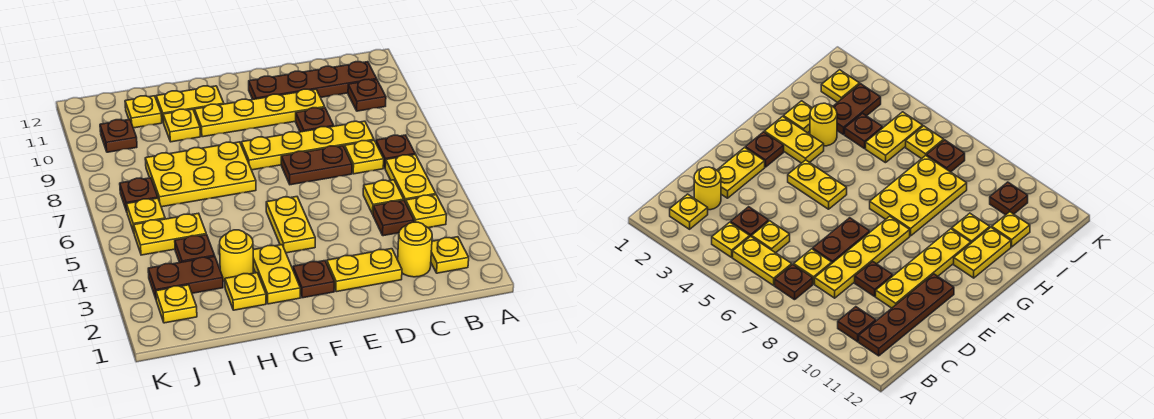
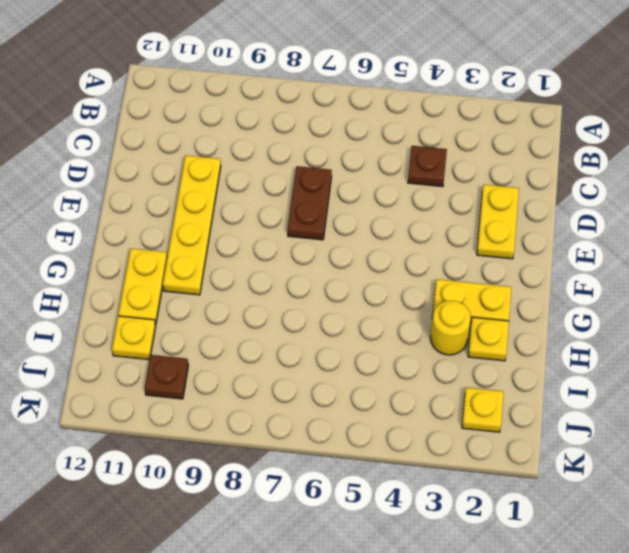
none -> yellow 1x1 plate [431,237,469,273]
none -> yellow 1x1 plate [406,195,447,228]
none -> yellow 1x2 plate [385,155,436,202]
none -> brown 1x1 plate [376,135,415,168]

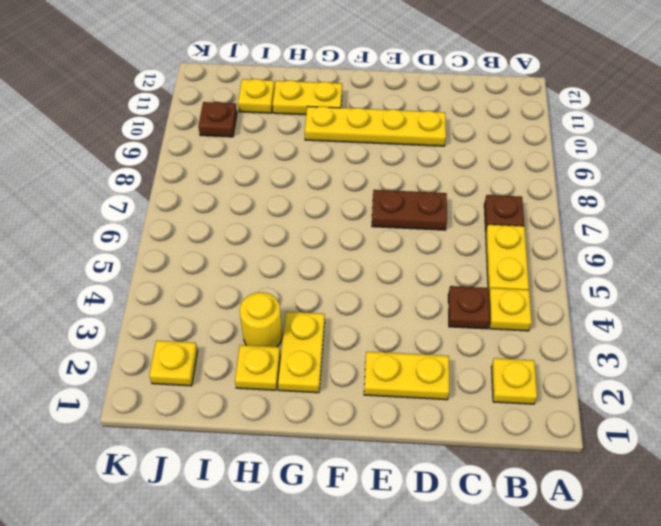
none -> brown 1x1 plate [348,79,386,111]
none -> brown 1x4 plate [249,62,377,99]
none -> yellow 1x1 round brick [398,222,432,277]
none -> yellow 1x1 plate [363,180,404,214]

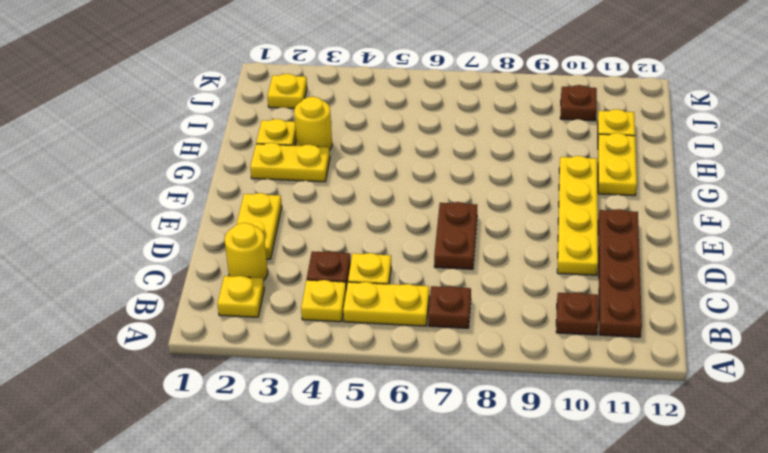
none -> yellow 1x1 plate [345,140,384,174]
none -> yellow 1x4 plate [241,121,374,170]
none -> brown 1x1 plate [296,108,334,132]
none -> brown 1x1 plate [293,261,335,298]

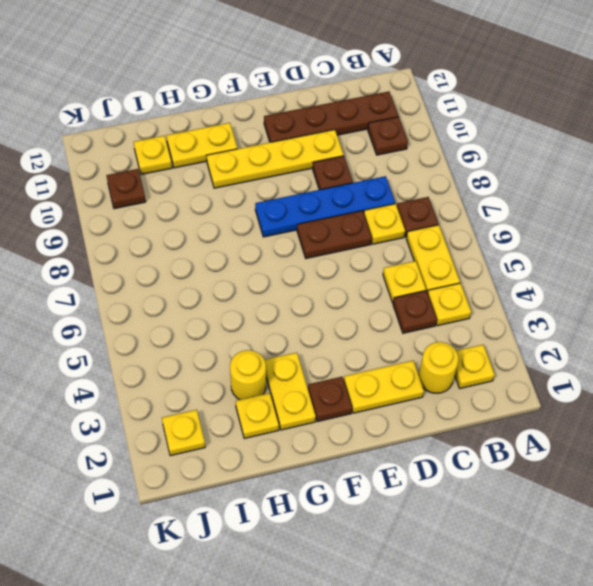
blue 1x4 plate [255,176,395,237] -> yellow 1x4 plate [241,121,374,170]
none -> yellow 1x2 plate [266,197,315,253]
none -> yellow 2x3 plate [145,142,256,207]
none -> yellow 1x1 plate [163,109,200,142]
none -> brown 1x2 plate [148,256,223,298]

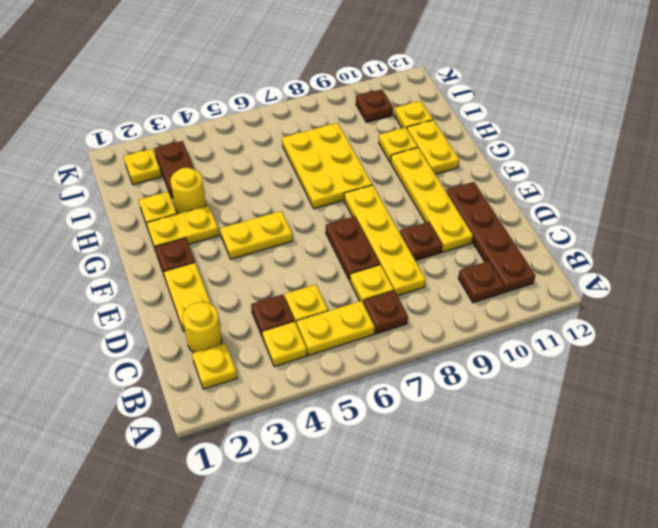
none -> brown 1x1 plate [175,235,215,263]
none -> yellow 1x2 plate [134,213,206,255]
none -> yellow 1x1 plate [127,198,165,232]
none -> brown 1x1 plate [120,178,158,211]

